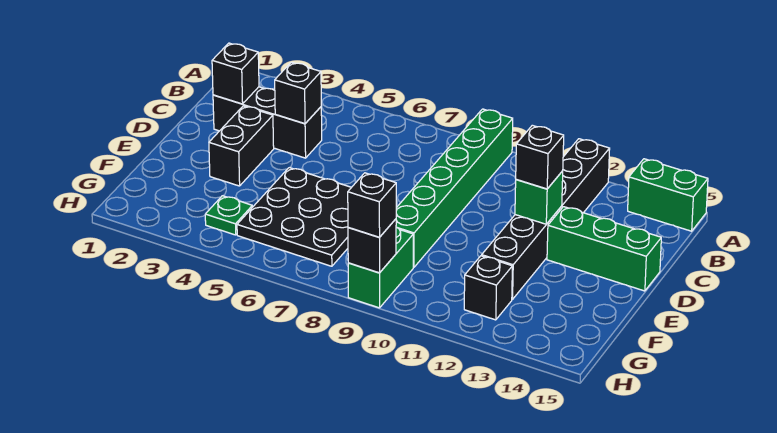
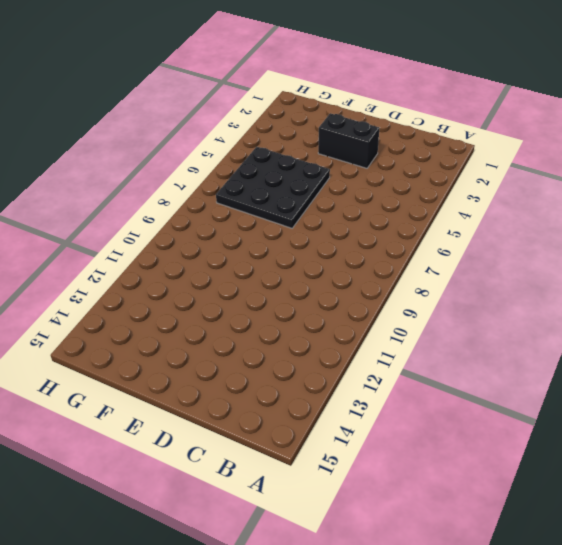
none -> green 1x6 brick [396,109,513,267]
none -> black 1x6 brick [482,139,610,299]
none -> green 1x2 brick [628,159,708,231]

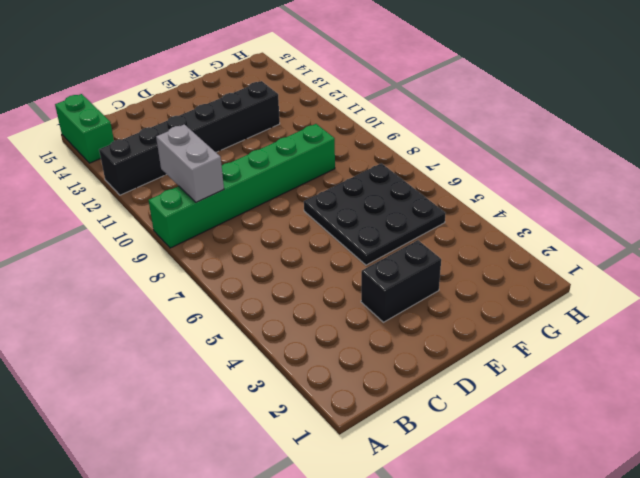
grey 1x2 brick [156,124,224,202] -> none
none -> black 1x3 brick [213,87,322,158]
none -> green 1x3 brick [547,207,661,291]
none -> green 1x1 plate [205,196,252,235]

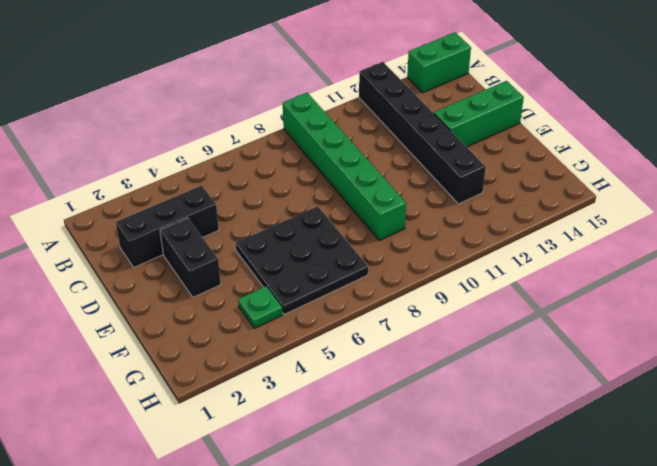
none -> green 1x2 brick [348,227,413,308]
none -> black 1x1 brick [464,256,512,320]
none -> black 1x1 brick [212,43,259,104]

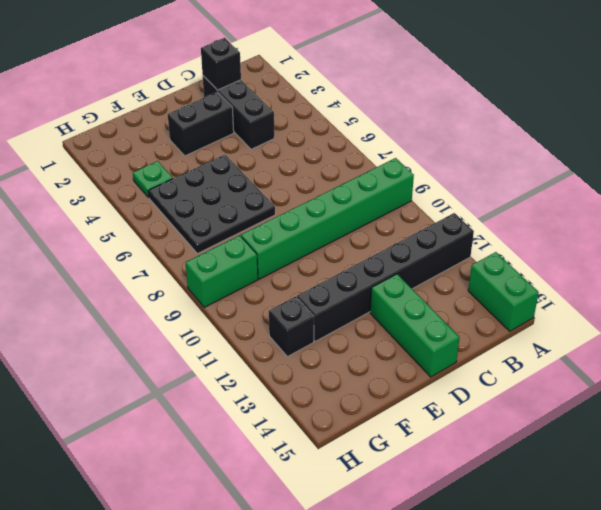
none -> black 1x1 brick [275,62,321,124]
none -> green 1x1 brick [515,171,563,224]
none -> black 1x1 brick [348,219,396,273]

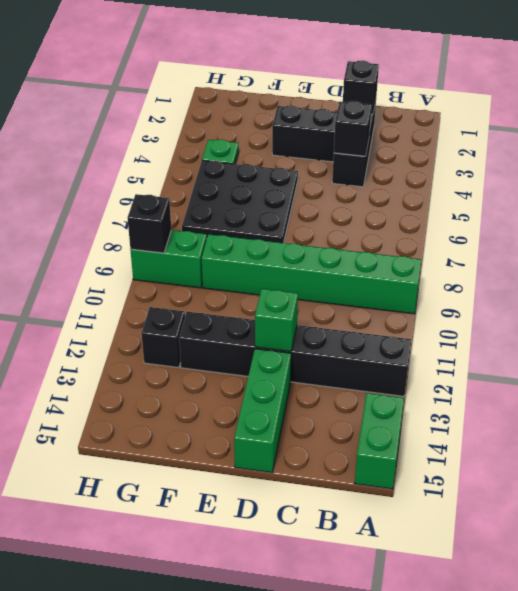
none -> black 1x1 brick [516,125,564,189]
none -> black 1x1 brick [348,173,396,237]

